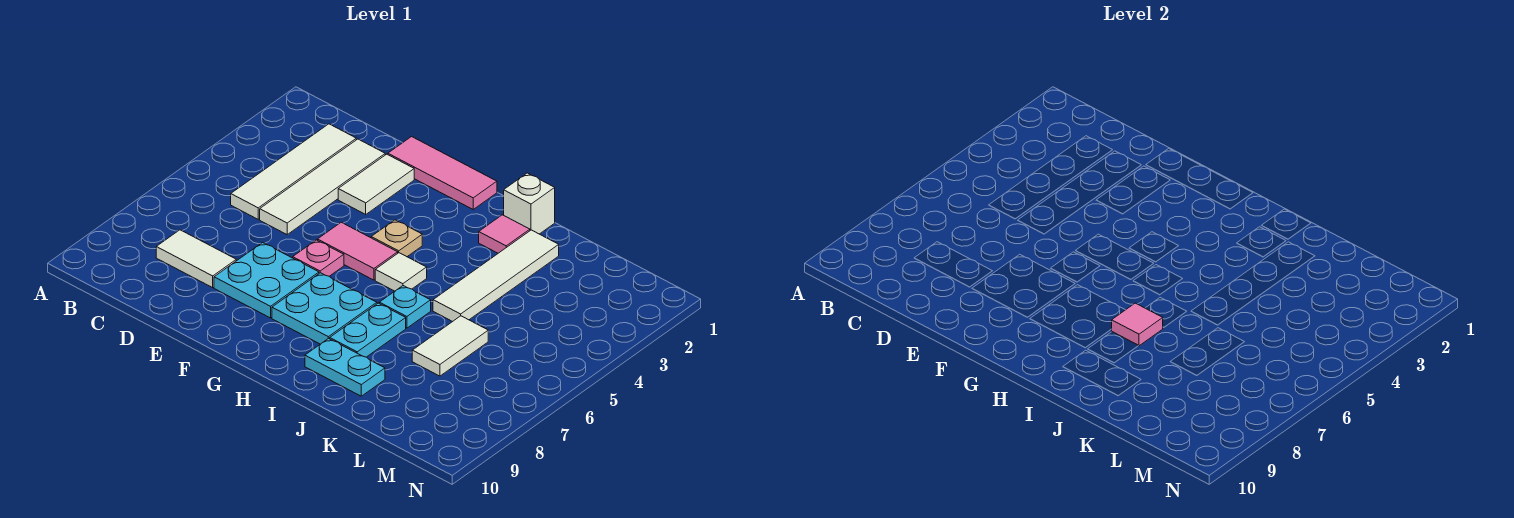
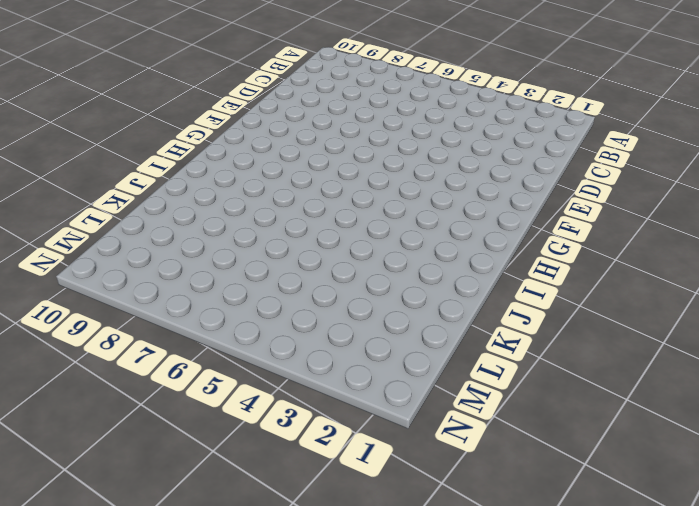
none -> white 1x4 tile [231,124,356,219]
none -> white 1x2 tile [156,230,236,288]
none -> white 1x4 tile [260,139,385,234]

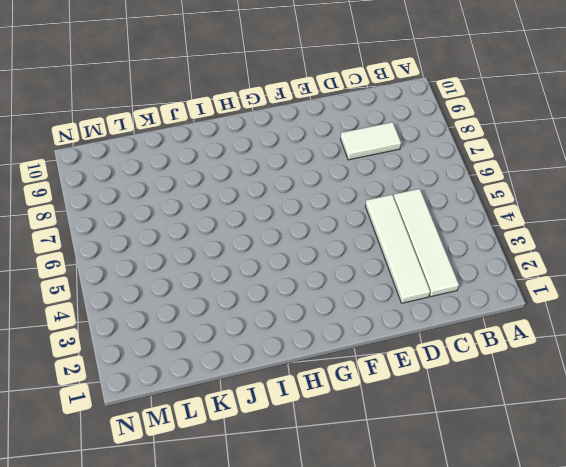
none -> pink 1x3 tile [388,137,497,209]
none -> white 1x2 tile [338,154,414,214]
none -> cyan 2x2 plate [214,243,319,318]

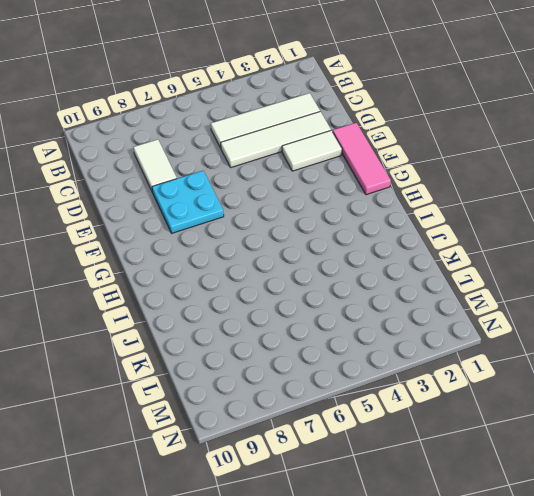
none -> pink 1x2 tile [318,222,398,280]
none -> pink 1x1 plate [293,240,344,276]
none -> tan 1x1 plate [371,220,422,257]

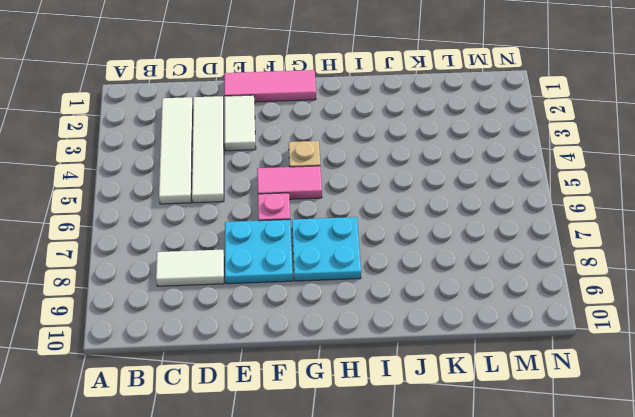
none -> white 1x1 tile [375,253,427,291]
none -> white 1x1 brick [504,173,555,234]
none -> pink 1x1 tile [479,215,530,253]

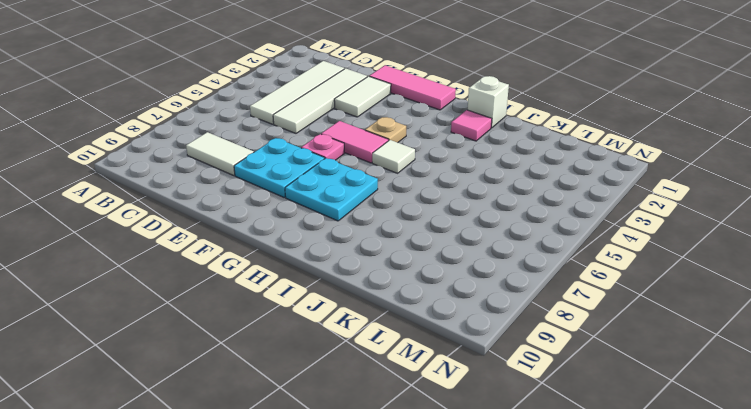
none -> cyan 1x1 plate [379,286,431,328]
none -> cyan 1x2 plate [330,303,406,357]
none -> cyan 1x2 plate [305,338,385,396]

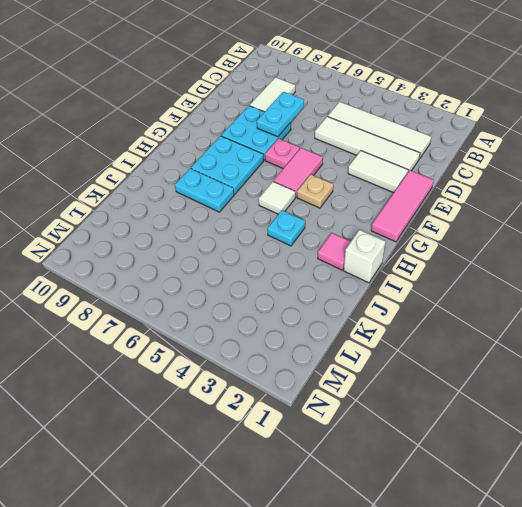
cyan 1x2 plate [257,92,304,137] -> cyan 1x2 plate moved to [305,338,385,396]
cyan 1x1 plate [267,210,305,246] -> cyan 1x1 plate moved to [379,286,431,328]
none -> white 1x4 tile [433,230,559,322]
none -> white 1x2 tile [412,316,488,376]
none -> pink 1x1 tile [1112,303,1163,346]

